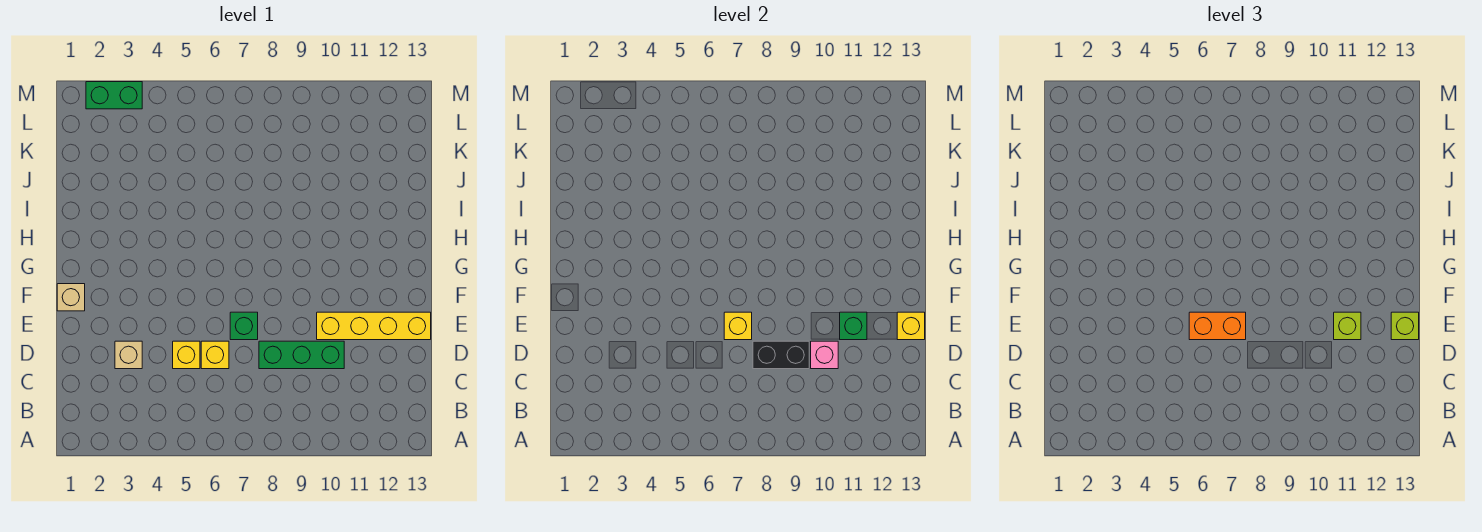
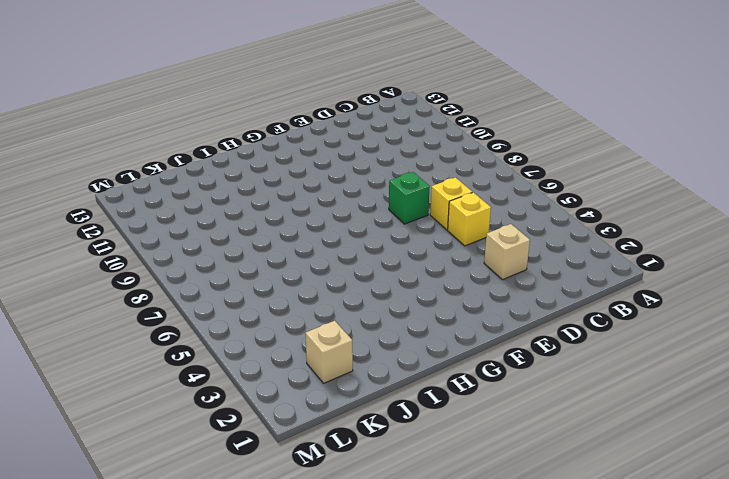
tan 1x1 brick [305,321,353,383] -> tan 1x1 brick moved to [57,284,85,311]
none -> green 1x3 brick [259,341,344,369]
none -> yellow 1x4 brick [317,312,431,340]
none -> green 1x2 brick [86,82,142,109]

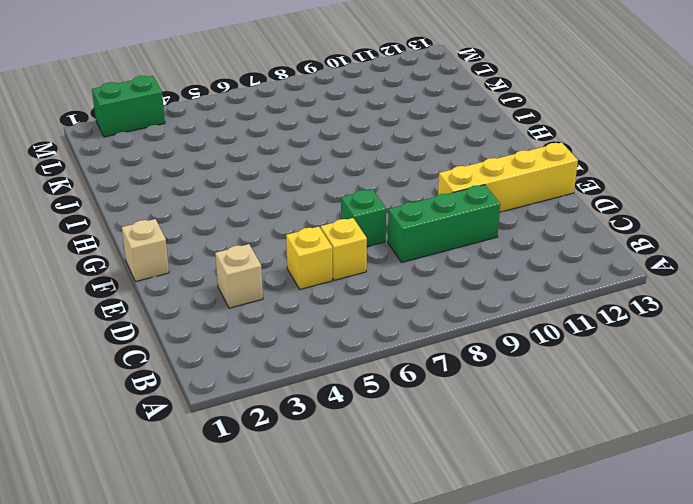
none -> black 1x2 brick [753,341,809,369]
none -> pink 1x1 brick [811,341,838,369]
none -> yellow 1x1 brick [724,312,752,340]

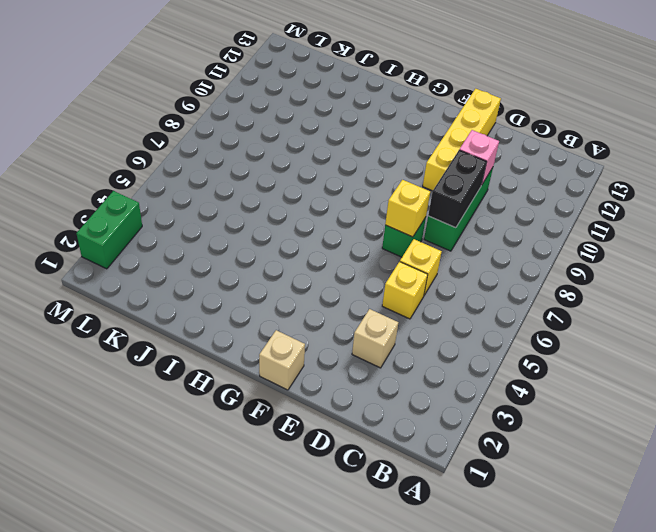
none -> green 1x1 brick [840,312,867,340]
none -> yellow 1x1 brick [897,312,925,340]
none -> orange 1x2 brick [1189,312,1246,340]

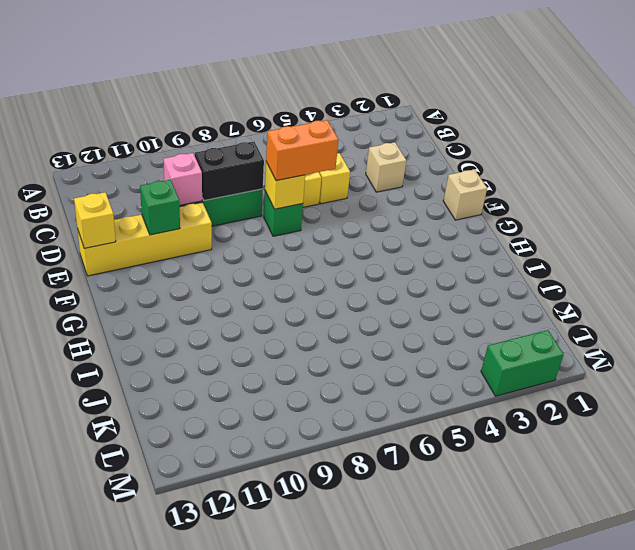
none -> lime 1x1 brick [1334,312,1361,340]
none -> lime 1x1 brick [1391,312,1419,340]

